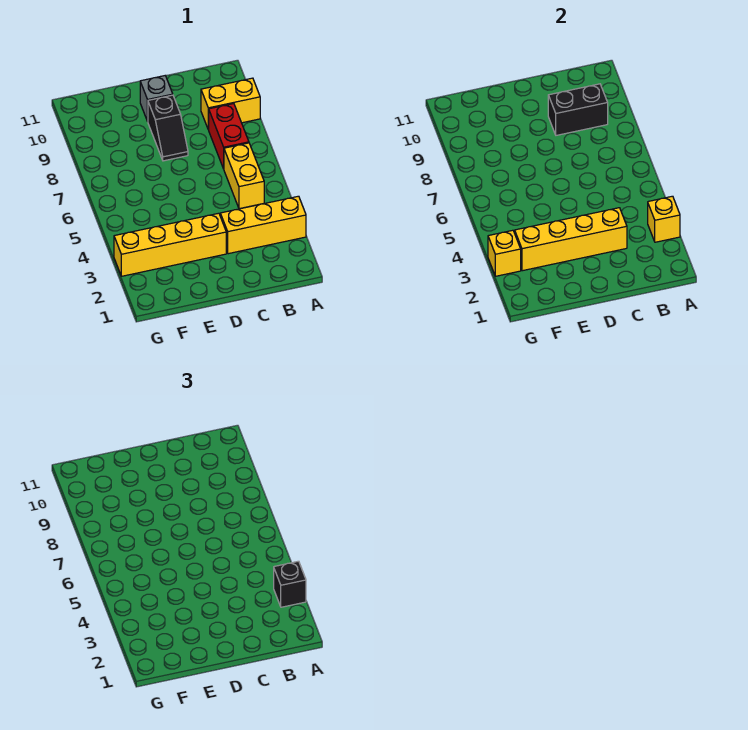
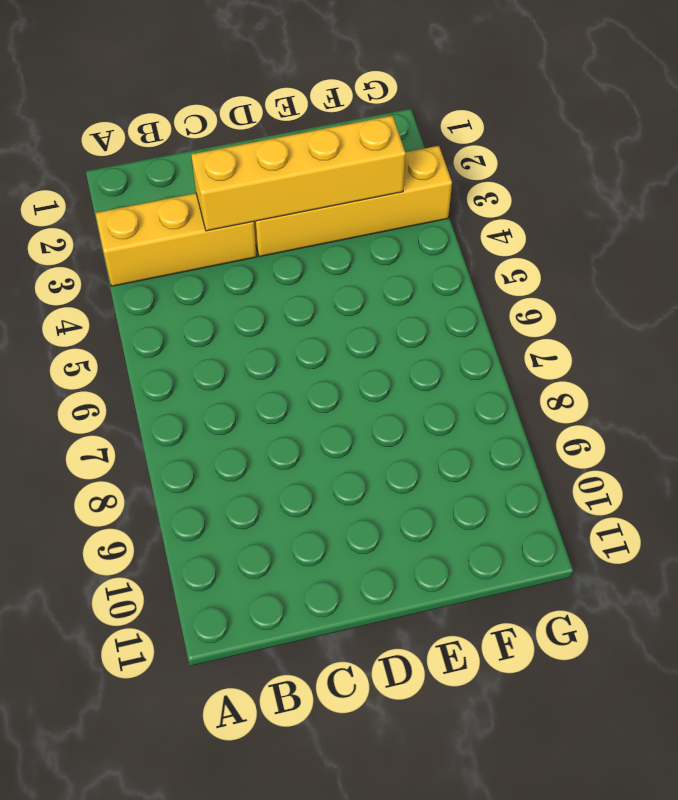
none -> yellow 1x2 brick [201,78,260,130]
none -> yellow 1x2 brick [224,143,264,209]
none -> red 1x2 brick [209,104,249,169]

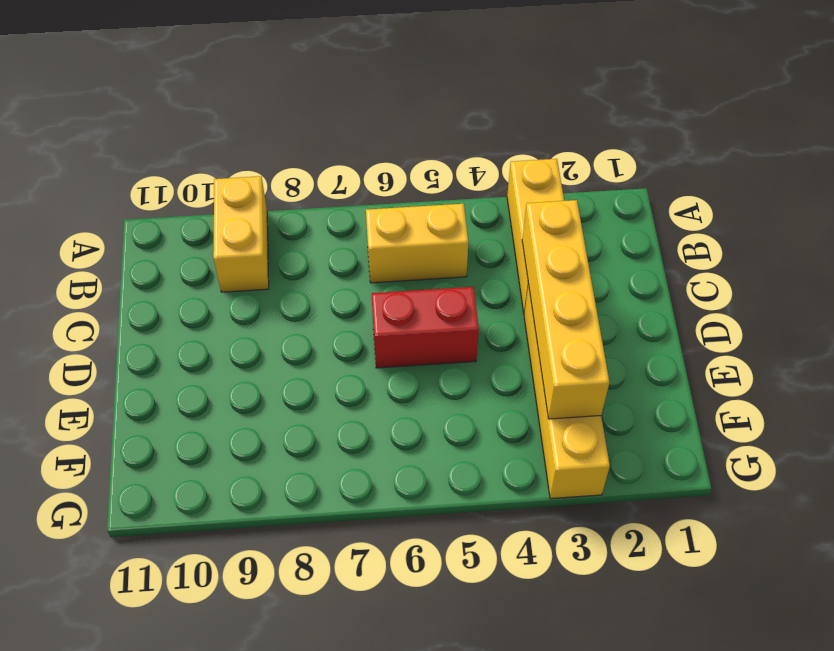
red 1x2 brick [372,287,479,368] -> red 1x2 brick moved to [209,104,249,169]
none -> black 1x2 slope [148,95,188,161]
none -> grey 1x1 brick [140,75,173,121]
none -> yellow 1x1 brick [648,196,680,242]

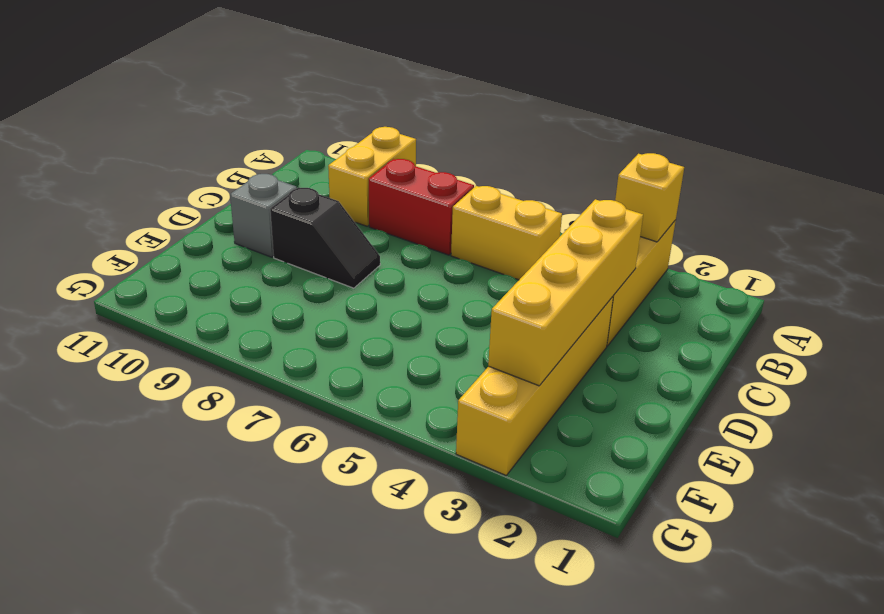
none -> black 1x2 brick [548,84,608,135]
none -> yellow 1x1 brick [488,230,521,276]
none -> black 1x1 brick [274,561,306,607]

